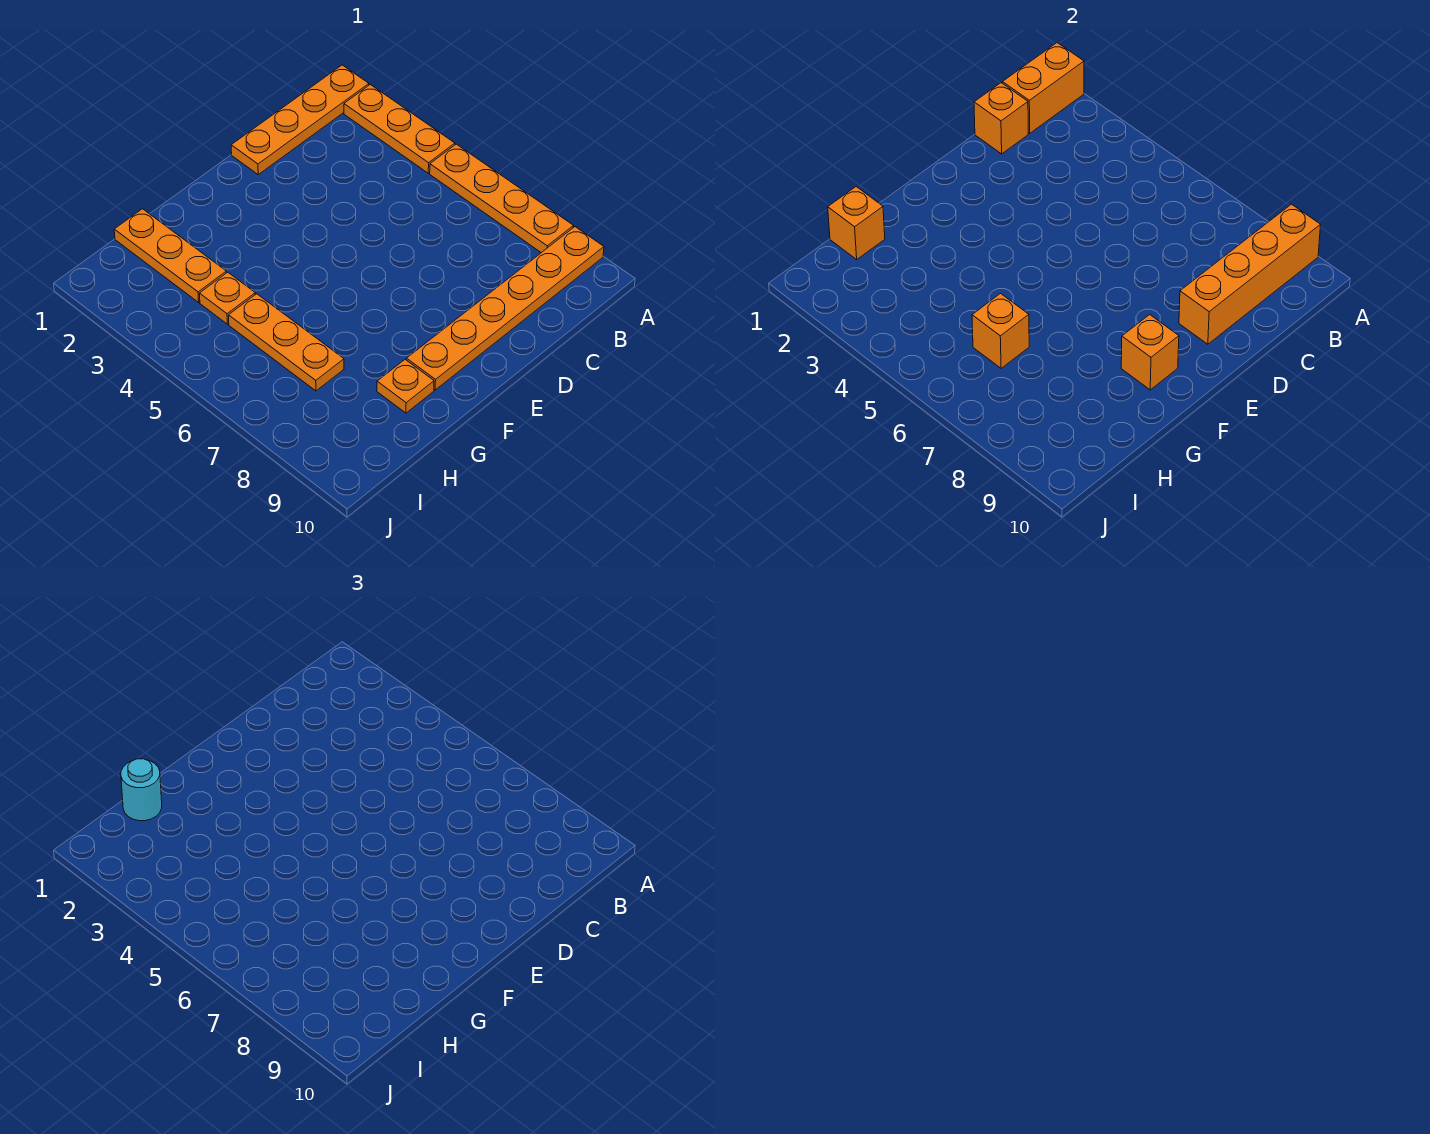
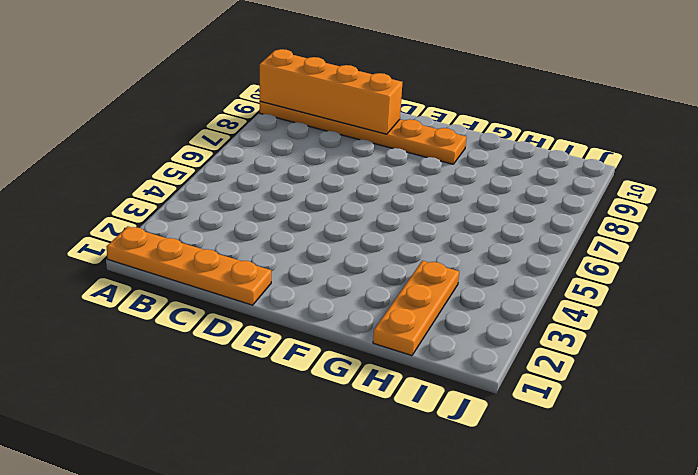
none -> orange 1x3 plate [344,85,455,173]
none -> orange 1x4 plate [430,144,573,253]
none -> orange 1x1 plate [377,360,434,413]

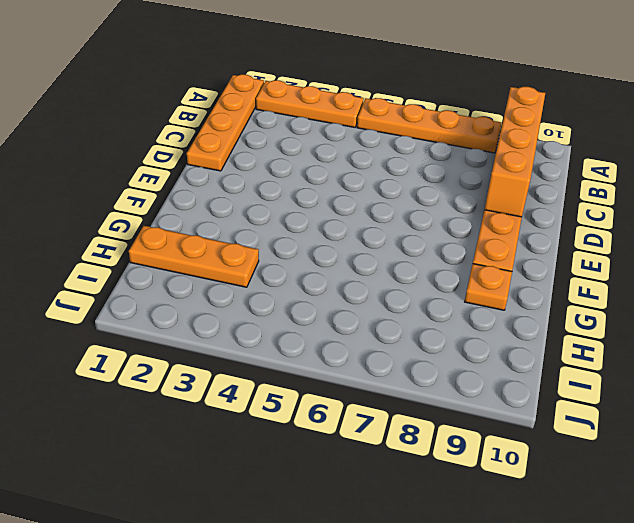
none -> orange 1x1 plate [200,272,255,324]
none -> orange 1x3 plate [229,294,344,391]
none -> orange 1x2 brick [1003,43,1084,133]

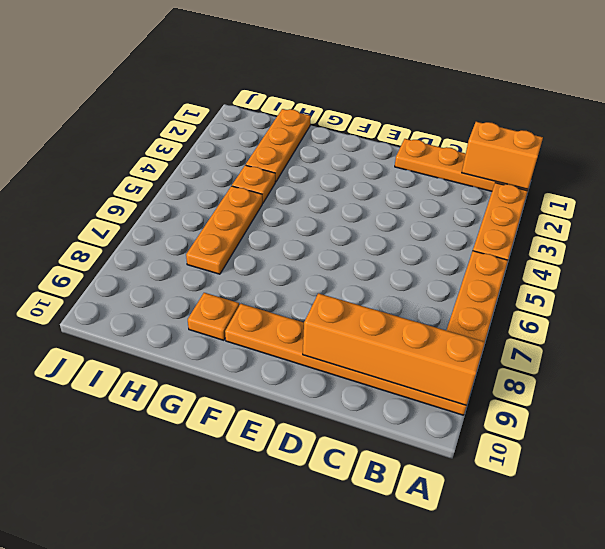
none -> orange 1x1 brick [974,83,1028,154]
none -> orange 1x1 brick [1121,315,1179,390]
none -> orange 1x1 brick [828,187,885,259]

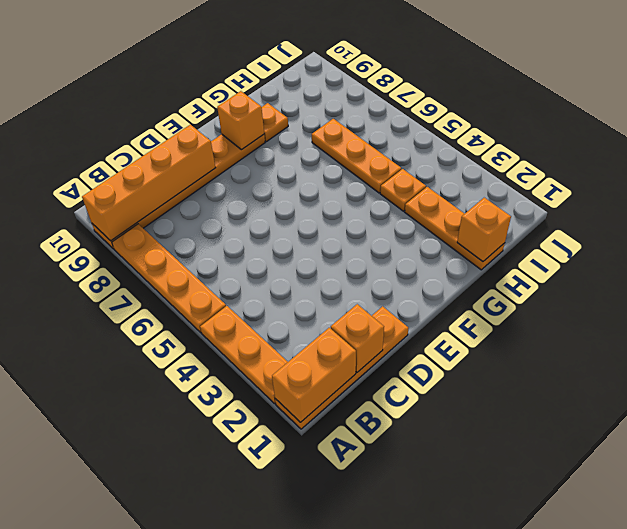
none -> orange 1x1 brick [972,294,1029,368]
none -> cyan 1x1 round brick [121,759,162,821]

